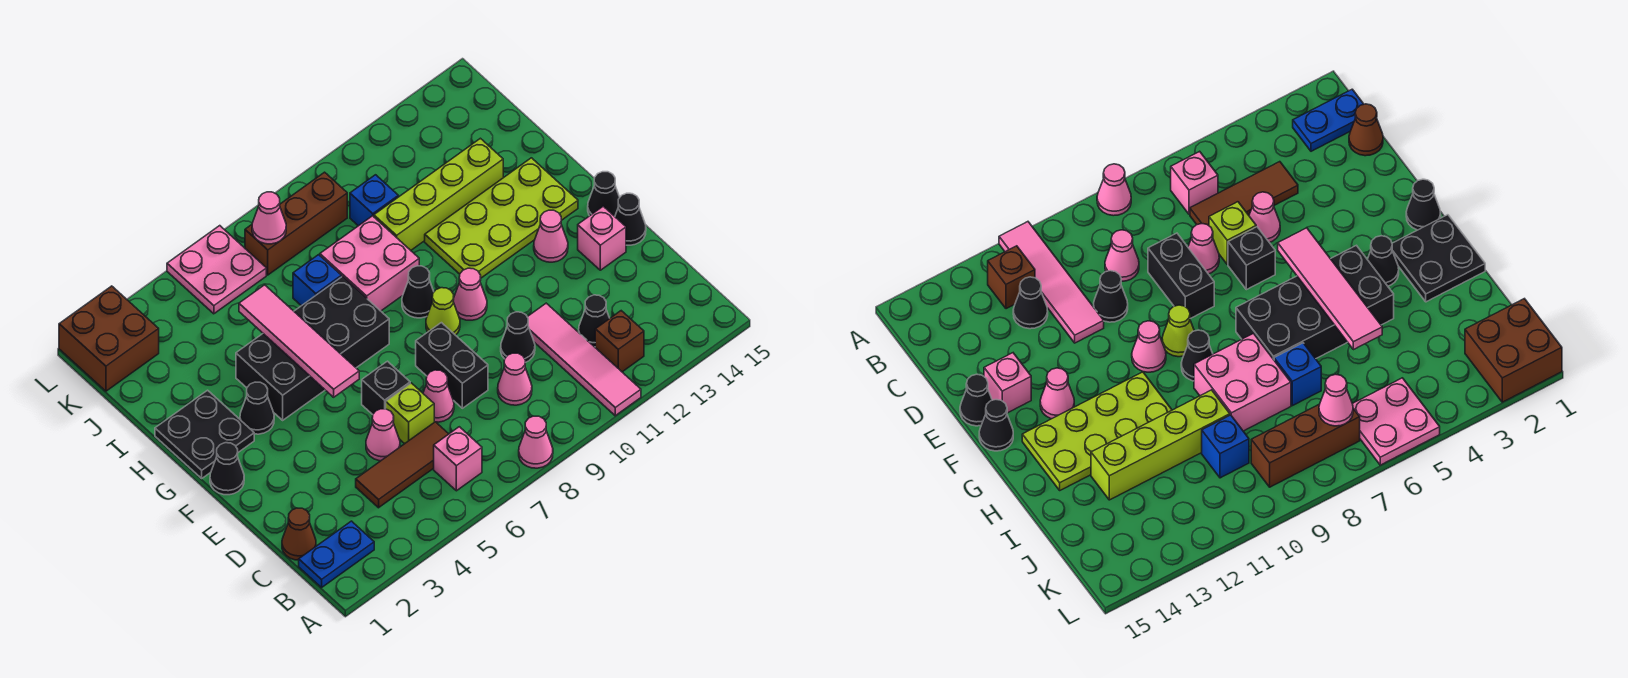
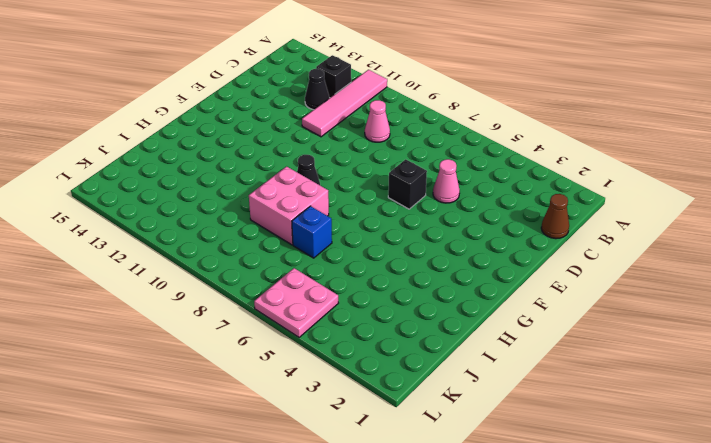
black 1x1 brick [316,55,351,98] -> brown 1x1 brick [595,311,644,372]
none -> pink 1x1 cone [519,416,553,468]
none -> blue 1x2 plate [299,521,374,588]
none -> pink 1x1 brick [434,427,482,491]
none -> brown 1x3 tile [356,422,448,508]

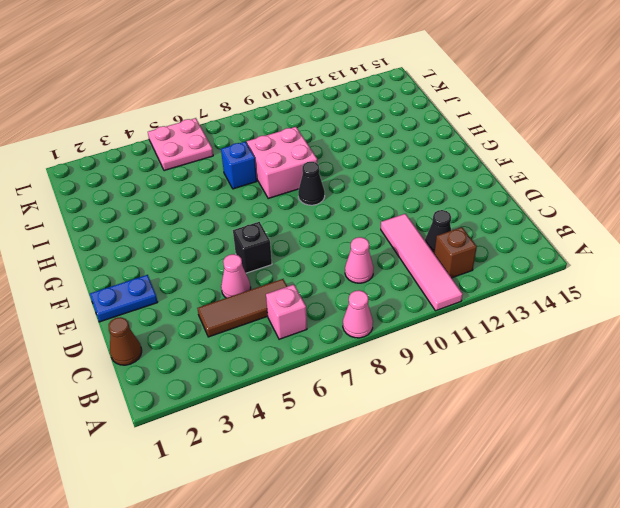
blue 1x2 plate [90,275,158,322] -> blue 1x2 plate moved to [299,521,374,588]
none -> lime 1x1 brick [386,383,434,444]
none -> pink 1x1 cone [423,370,454,422]
none -> black 1x2 brick [416,323,488,408]
none -> black 1x1 cone [501,312,535,363]

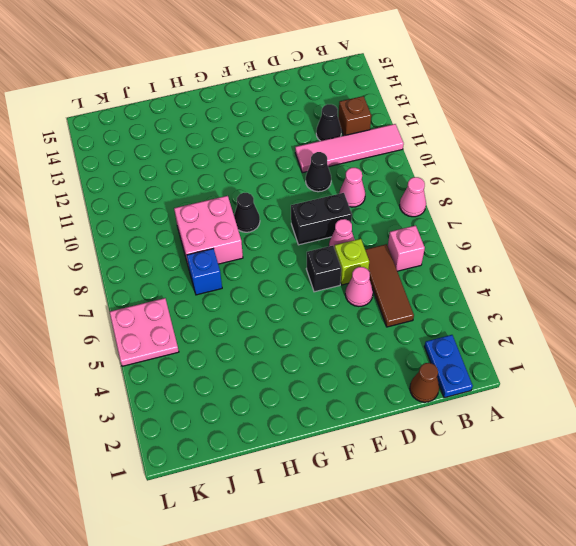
none -> pink 1x1 brick [578,206,626,270]
none -> black 1x1 cone [615,193,646,245]
none -> black 1x1 cone [210,443,244,495]
none -> lime 1x1 cone [426,288,460,335]

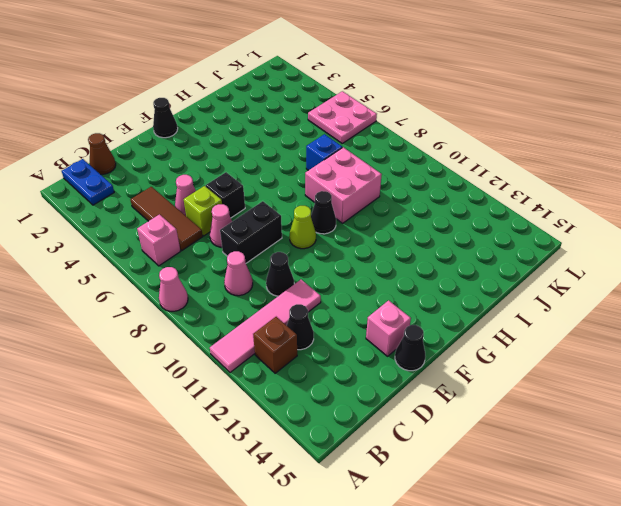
none -> pink 1x1 cone [453,268,487,320]
none -> pink 1x1 cone [534,210,568,262]
none -> black 1x1 cone [588,172,620,216]
none -> black 2x2 plate [155,390,254,478]

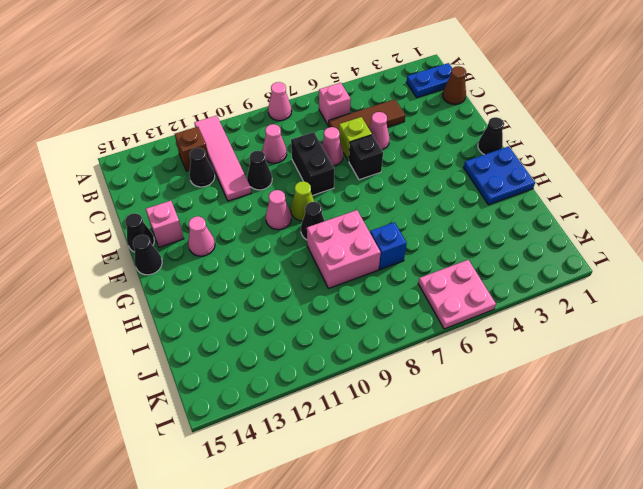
blue 2x2 plate [464,146,535,205] -> black 2x2 plate [155,390,254,478]
none -> black 1x1 cone [240,382,274,434]
none -> black 2x4 brick [236,277,389,420]
none -> lime 2x4 plate [425,158,578,278]
none -> lime 1x4 brick [374,138,503,250]

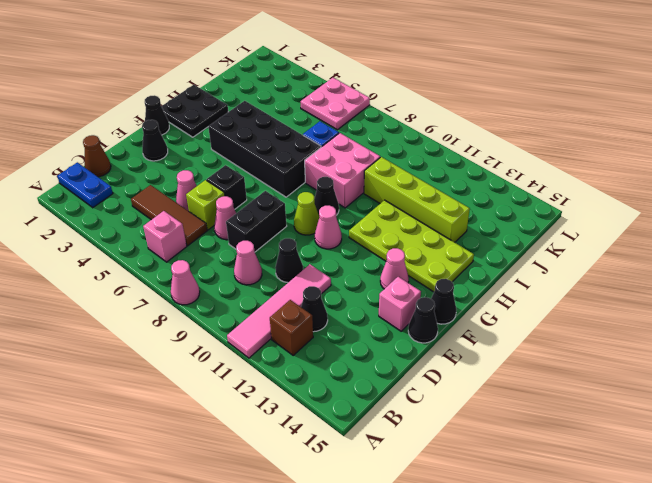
black 1x1 cone [142,120,168,161] -> black 1x1 cone moved to [240,382,274,434]
none -> blue 1x1 brick [350,175,398,226]
none -> brown 2x2 brick [59,286,159,391]
none -> brown 1x3 brick [245,172,347,275]
none -> pink 1x4 tile [239,285,359,397]

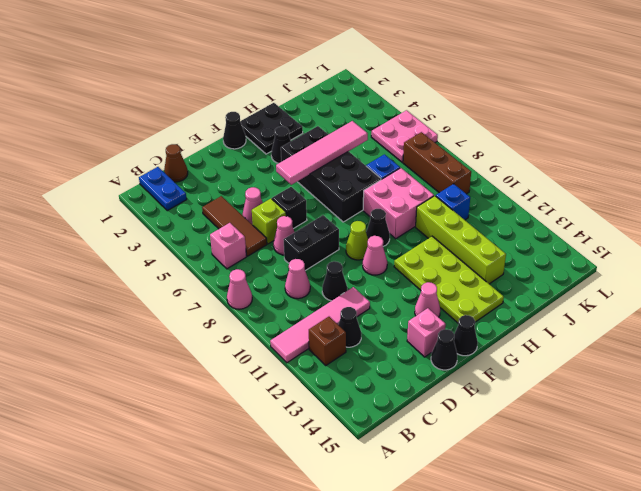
none -> brown 2x2 brick [59,286,159,391]
none -> pink 1x1 cone [252,192,286,244]

